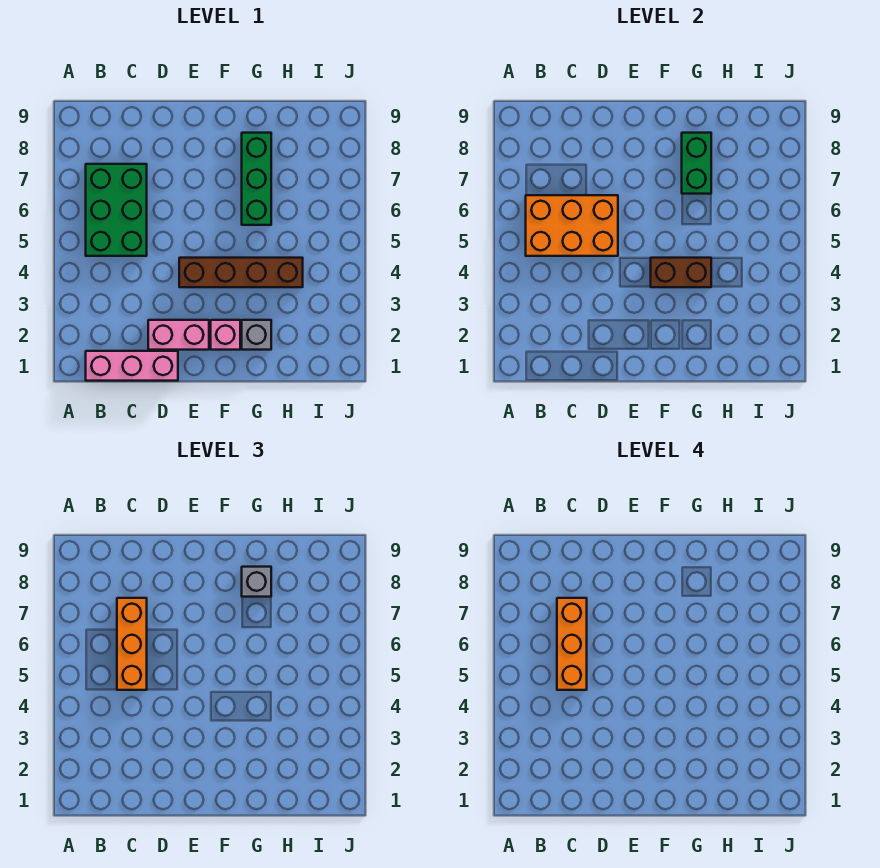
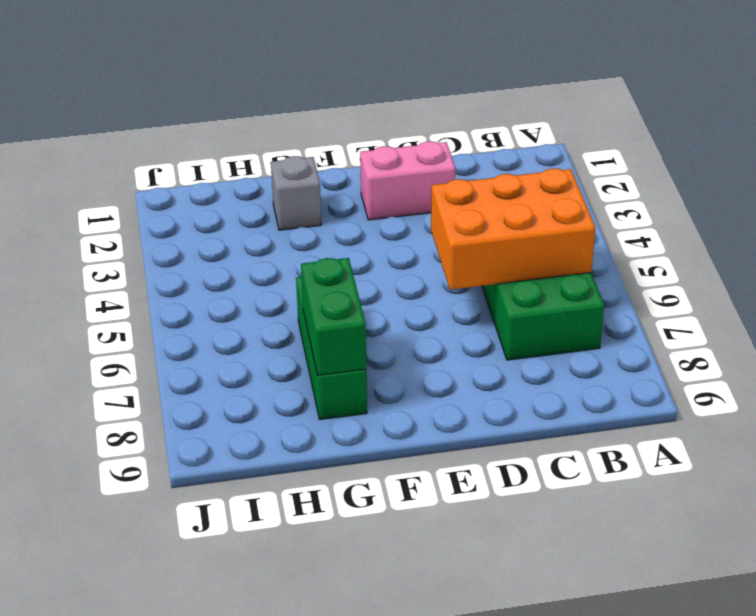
none -> pink 1x3 brick [86,351,178,381]
none -> brown 1x4 brick [179,258,303,287]
none -> pink 1x1 brick [211,320,240,350]

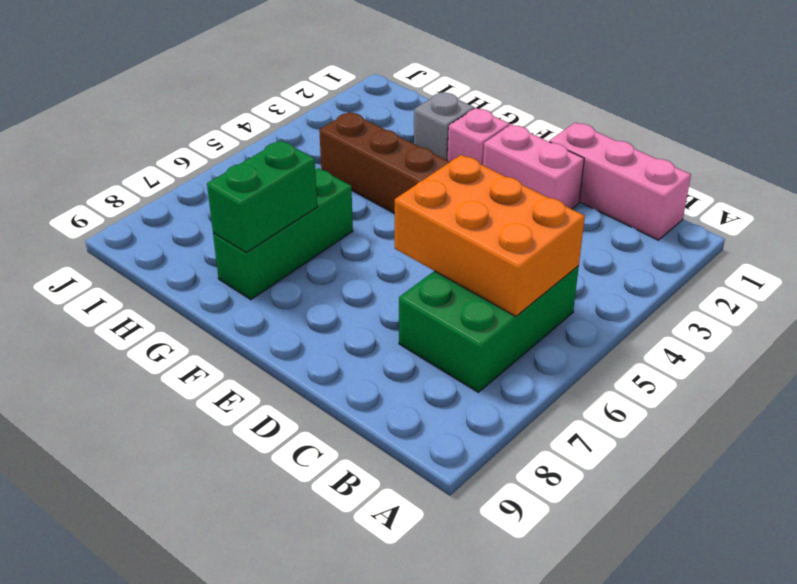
none -> brown 1x2 brick [651,258,711,287]
none -> orange 1x3 brick [117,598,147,690]
none -> grey 1x1 brick [242,567,271,597]

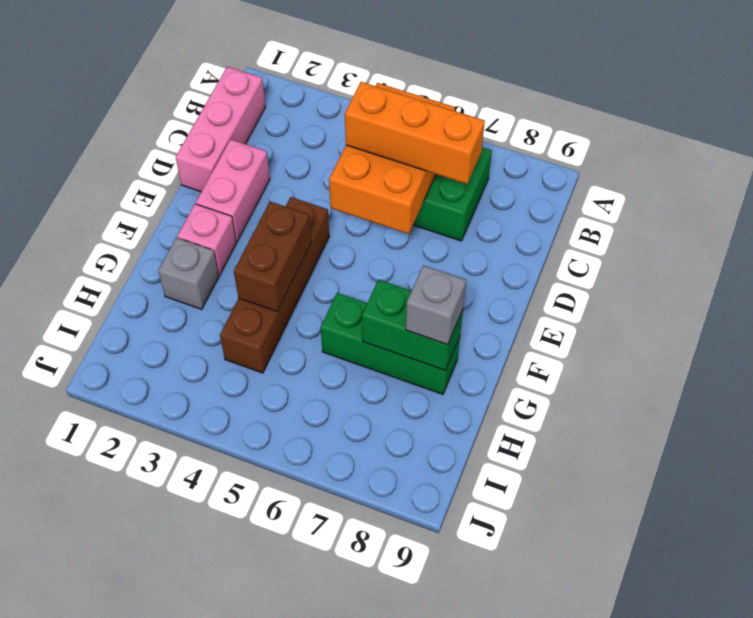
none -> orange 1x3 brick [557,598,587,690]

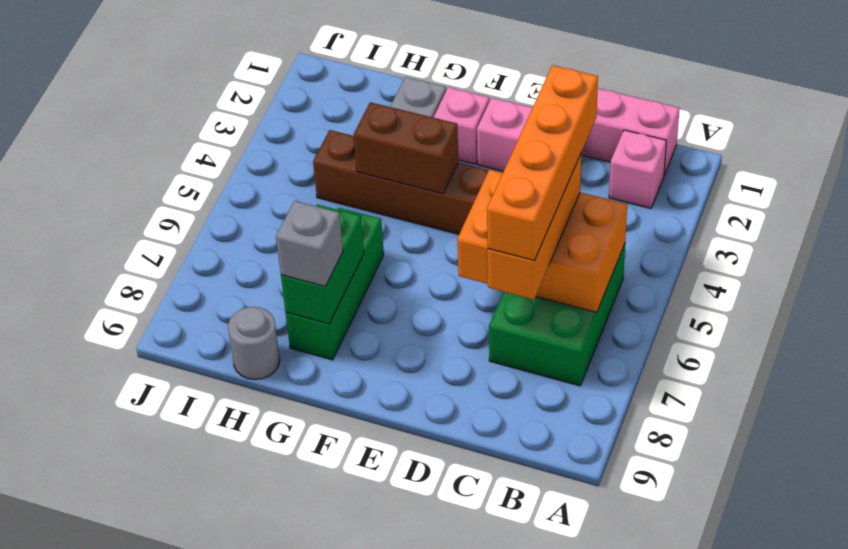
pink 1x1 brick [609,130,666,208] -> none
orange 1x4 brick [487,65,598,261] -> orange 1x3 brick [557,598,587,690]
grey 1x1 round brick [228,307,280,380] -> none

